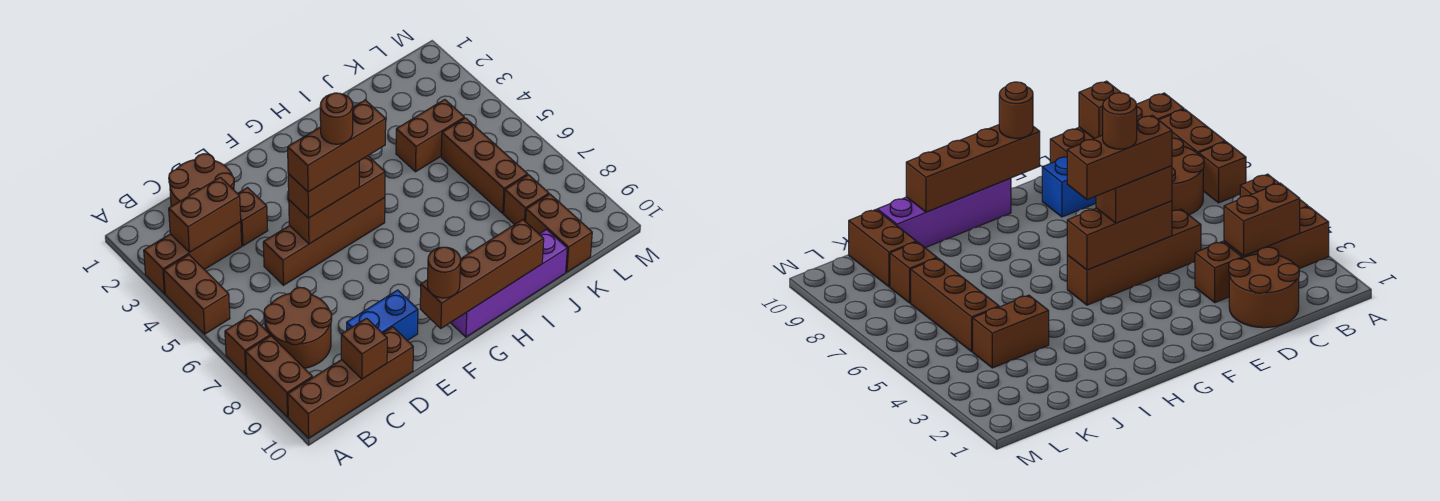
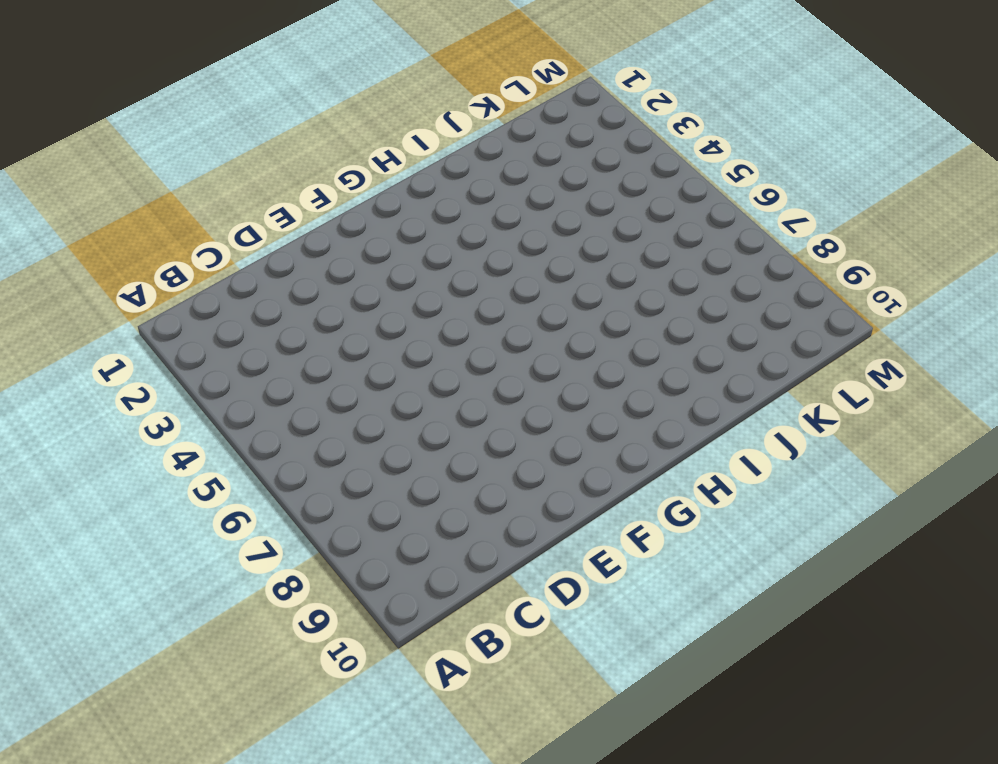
none -> brown 1x3 brick [144,222,242,294]
none -> brown 1x2 brick [164,255,230,334]
none -> brown 1x1 brick [225,315,270,375]

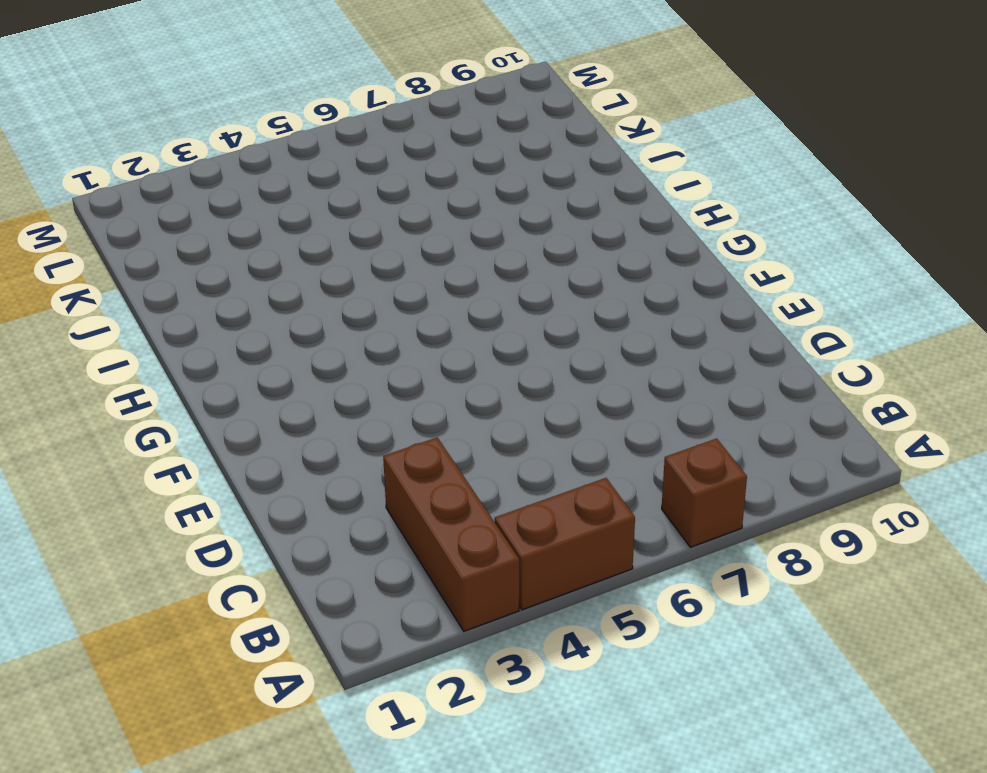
none -> brown 1x2 brick [246,336,312,417]
none -> brown 1x4 brick [288,327,413,438]
none -> brown 2x2 round brick [264,287,332,368]

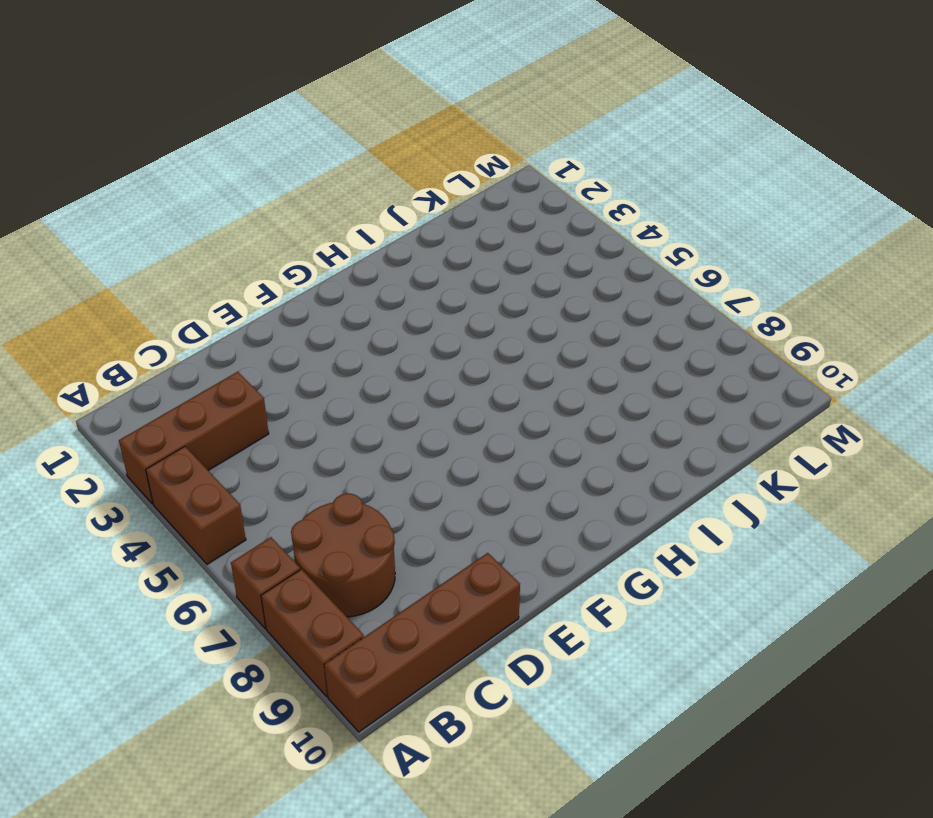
none -> brown 2x2 round brick [169,154,234,206]
none -> brown 1x1 brick [237,188,268,246]
none -> brown 1x4 brick [263,198,385,285]

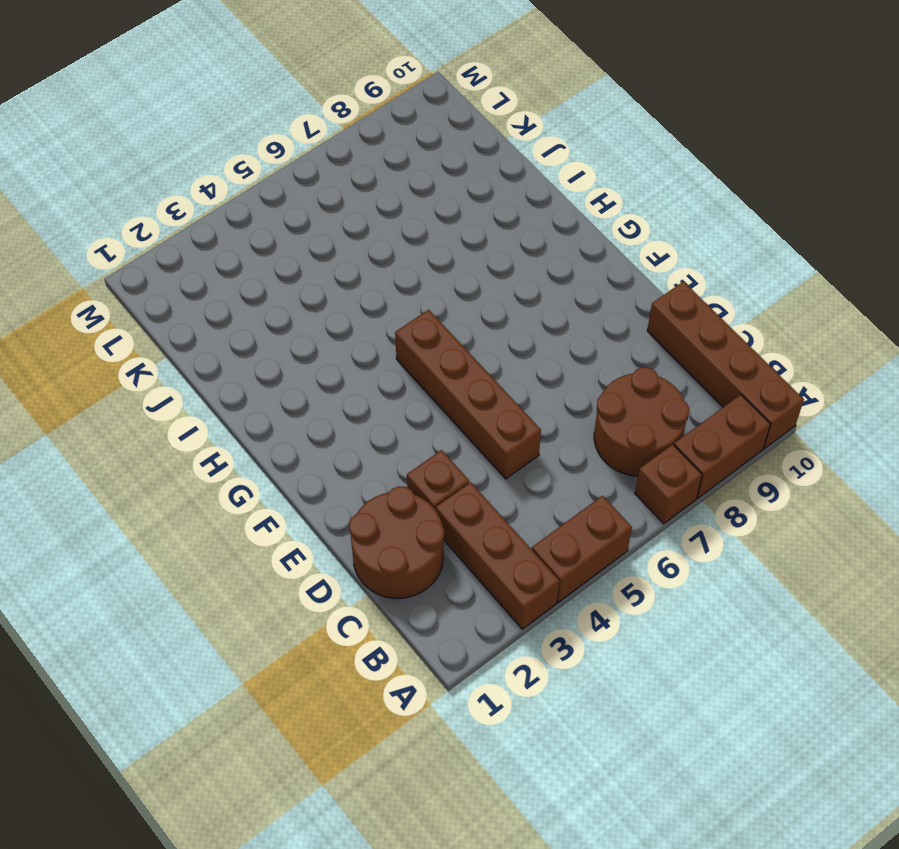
none -> blue 1x2 brick [347,290,418,341]
none -> purple 1x4 brick [451,229,567,337]
none -> brown 1x2 brick [396,99,464,172]

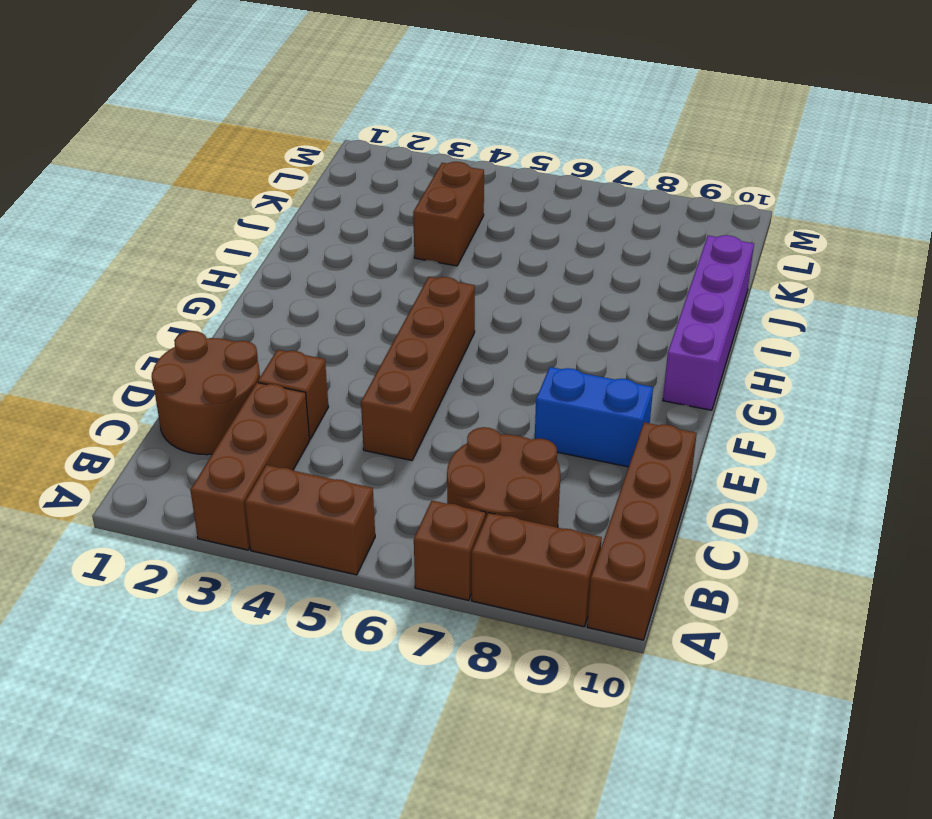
blue 1x2 brick [535,367,653,467] -> blue 1x2 brick turned to [347,290,418,341]
none -> brown 1x3 brick [441,118,528,213]
none -> brown 1x1 brick [504,175,549,225]
none -> brown 1x2 brick [526,194,592,272]

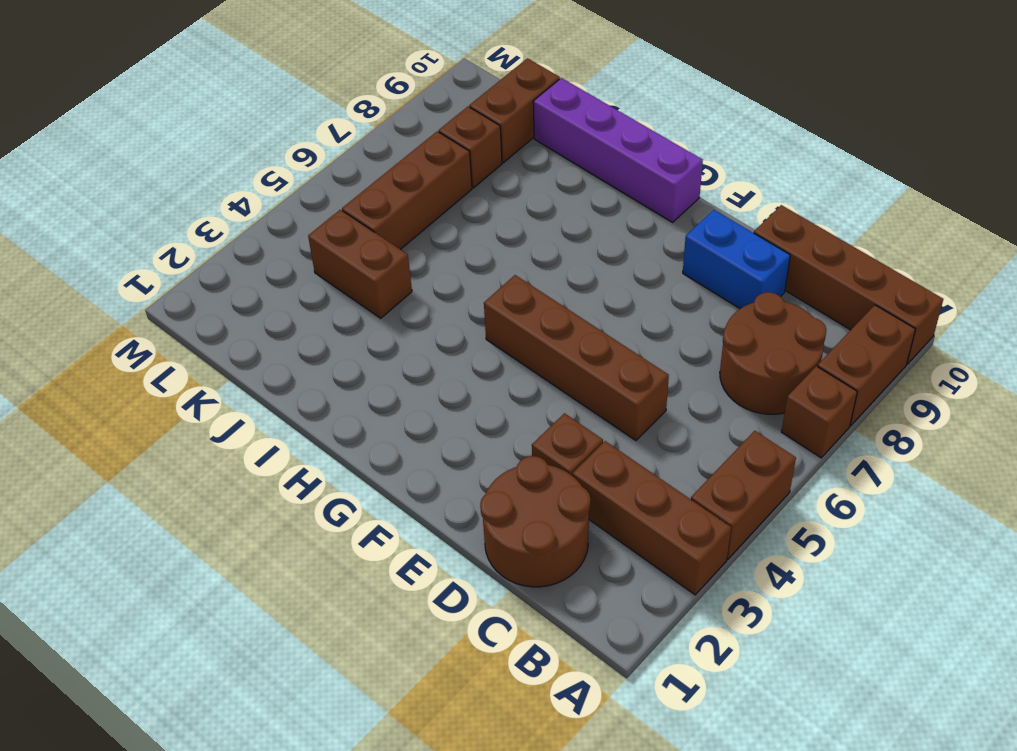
none -> brown 1x2 brick [169,177,241,252]
none -> brown 1x1 brick [341,318,387,379]
none -> brown 1x3 brick [289,156,385,244]

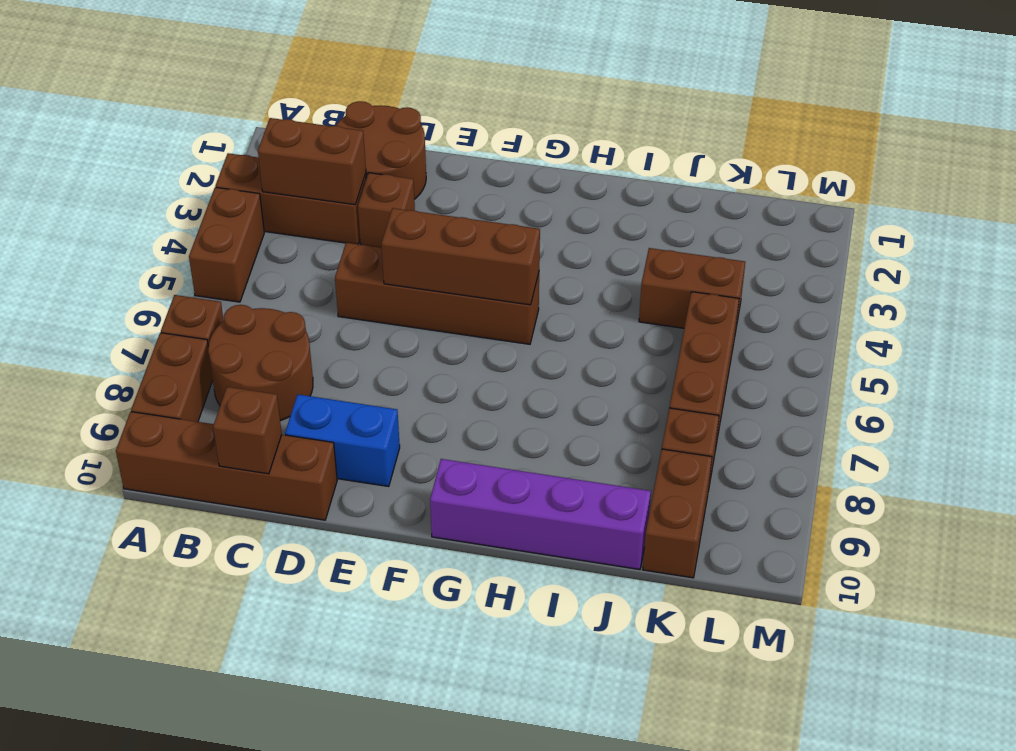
none -> brown 1x4 brick [420,220,544,328]
none -> brown 1x2 brick [288,162,359,218]
none -> brown 1x1 round brick [427,247,461,298]

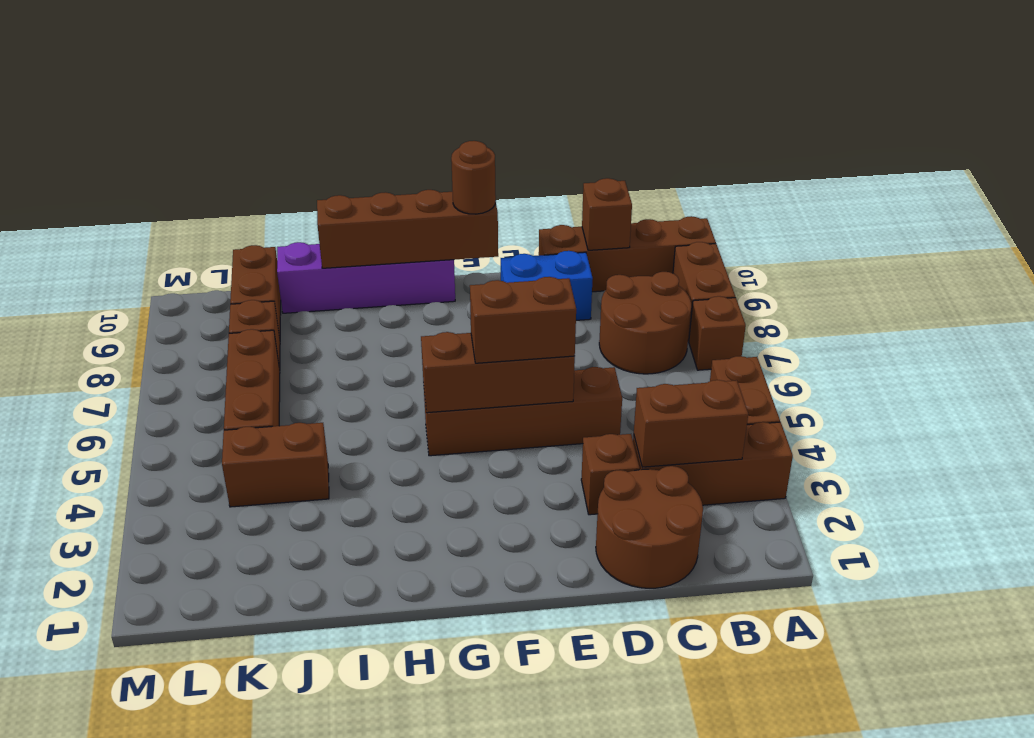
none -> brown 1x3 brick [288,100,386,192]
none -> brown 1x1 round brick [320,93,353,144]

